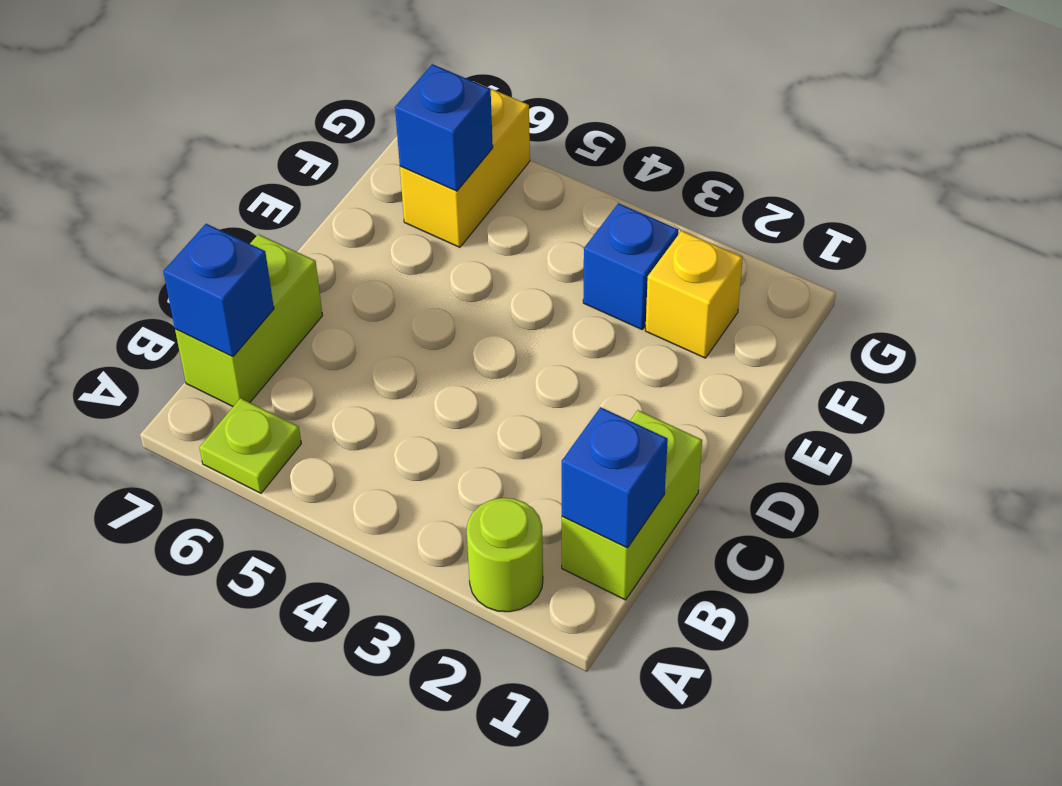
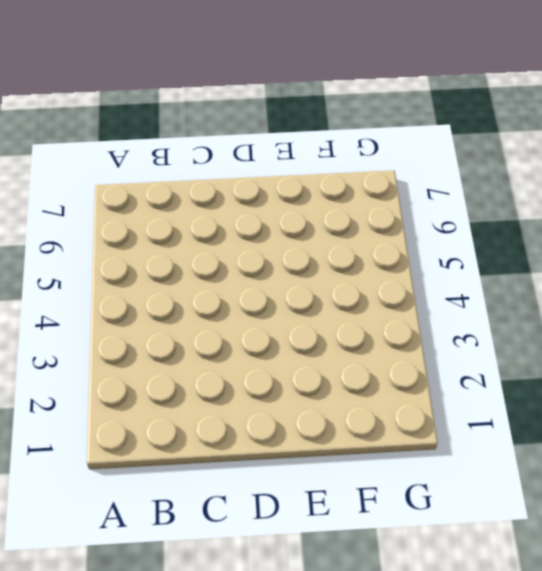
none -> lime 1x1 round brick [467,498,543,612]
none -> lime 1x1 plate [199,398,301,493]

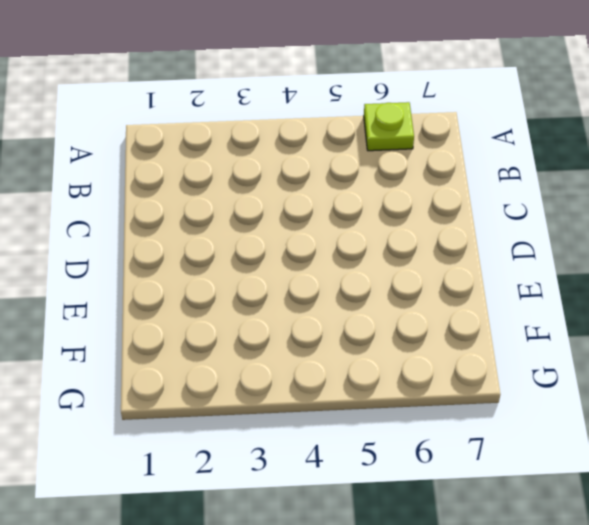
none -> lime 1x1 round brick [467,498,543,612]
none -> lime 1x2 brick [562,410,702,600]

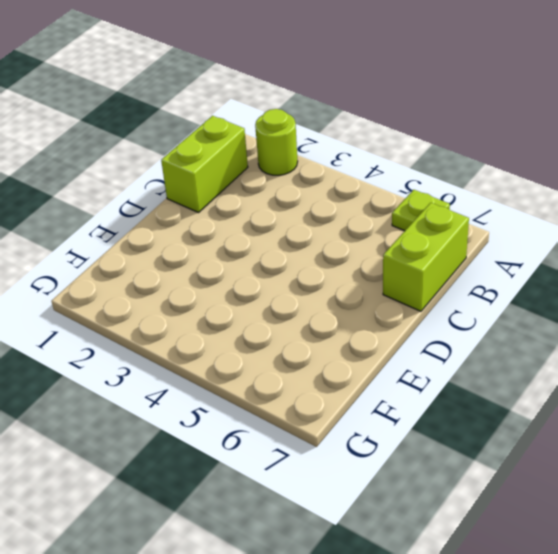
none -> yellow 1x1 brick [645,231,743,358]
none -> blue 1x1 brick [583,203,678,329]

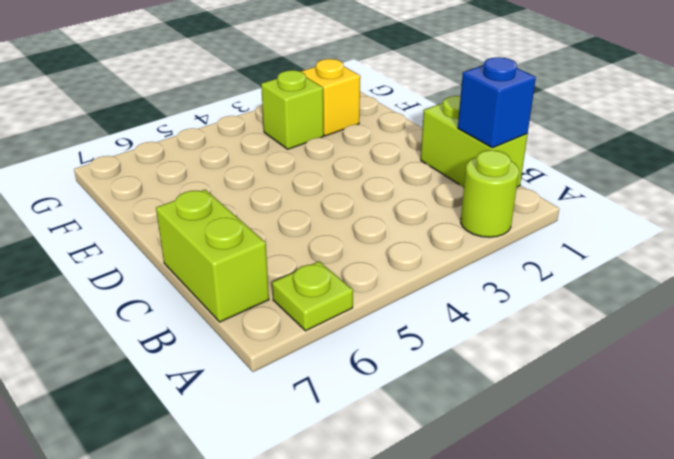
lime 1x1 brick [261,70,324,149] -> blue 1x1 brick [583,203,678,329]
none -> yellow 1x2 brick [400,82,530,247]
none -> blue 1x1 brick [163,224,274,357]

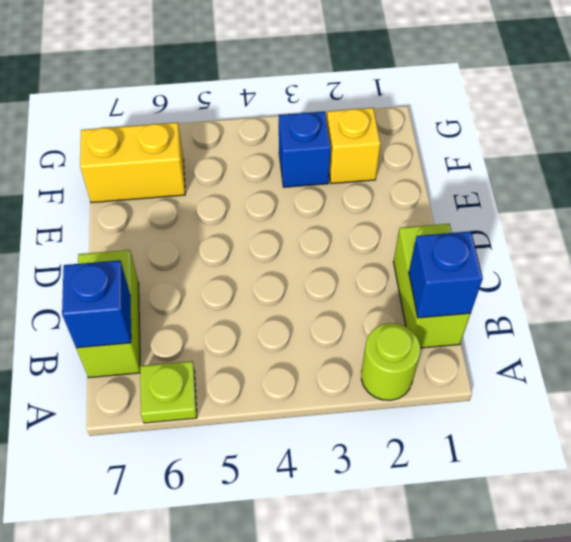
yellow 1x2 brick [80,122,185,203] -> yellow 1x2 brick turned to [400,82,530,247]
none -> blue 1x1 brick [395,64,493,191]

